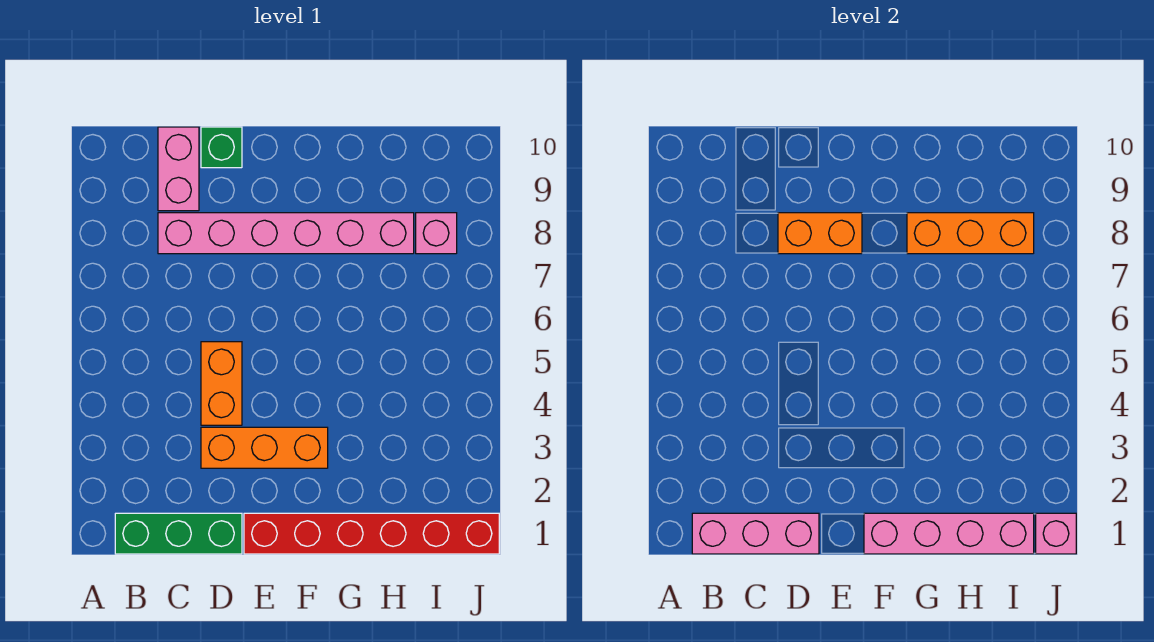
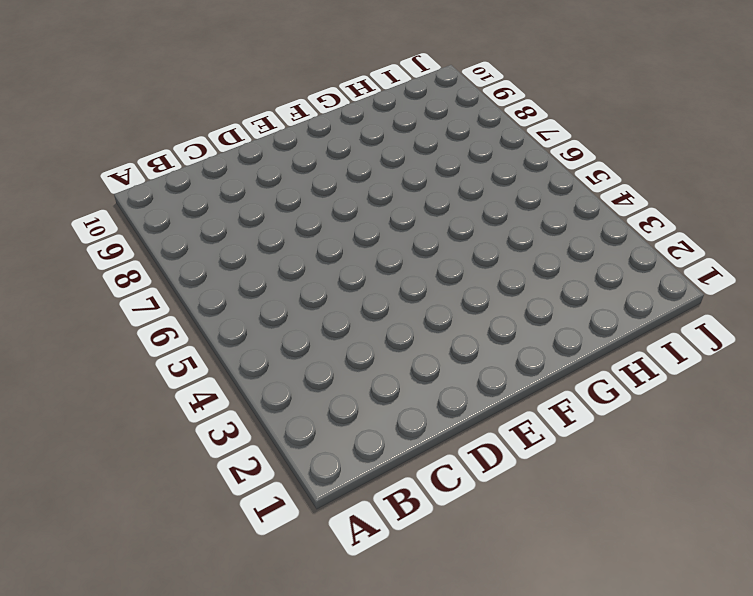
none -> green 1x3 brick [115,513,242,554]
none -> pink 1x6 brick [158,213,414,254]
none -> pink 1x2 brick [158,127,199,211]

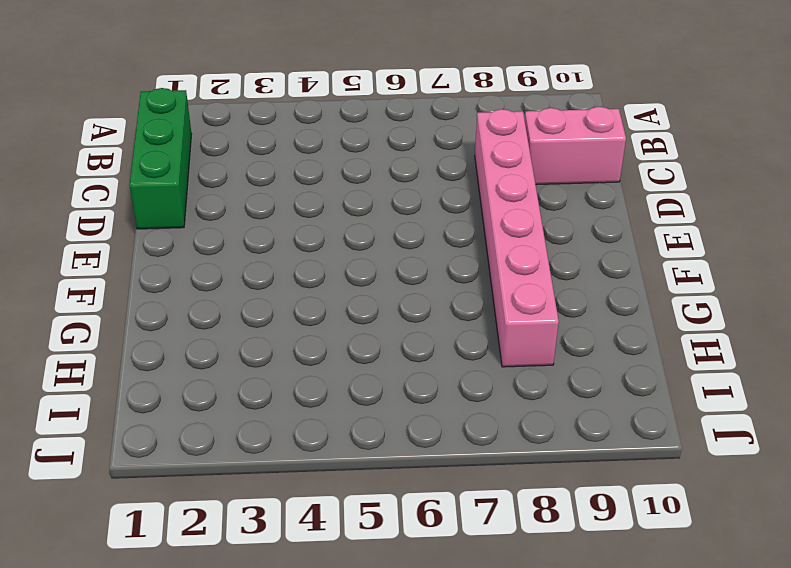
none -> orange 1x3 brick [201,427,328,468]
none -> orange 1x2 brick [201,342,242,425]
none -> green 1x1 brick [201,127,242,168]

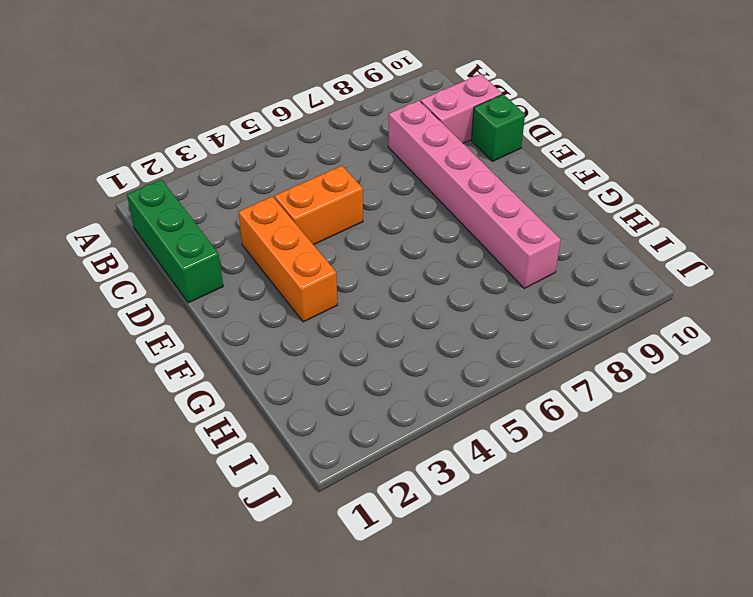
none -> red 1x6 brick [244,513,499,554]
none -> pink 1x1 brick [416,213,457,254]
none -> pink 1x3 brick [692,513,819,554]

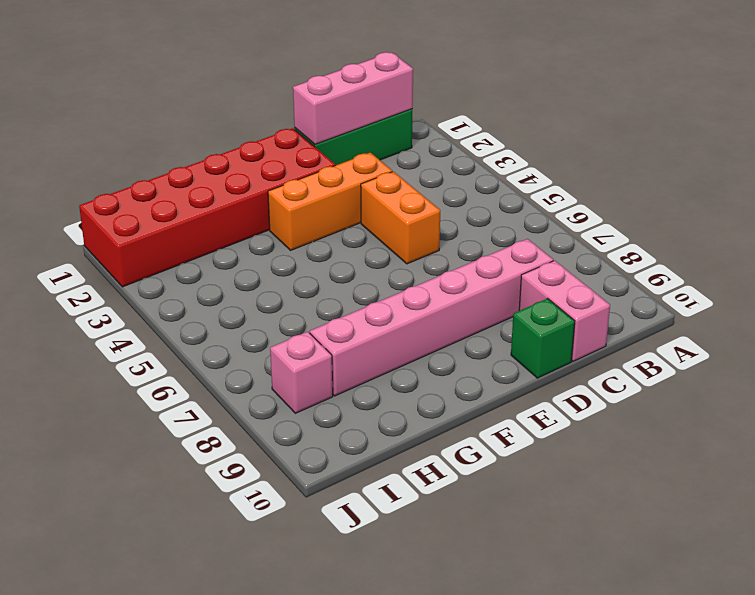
red 2x6 brick [79,128,335,287] -> red 1x6 brick [244,513,499,554]
none -> orange 1x2 brick [778,213,862,254]
none -> pink 1x4 brick [864,513,1034,554]
none -> orange 1x3 brick [907,213,1034,254]

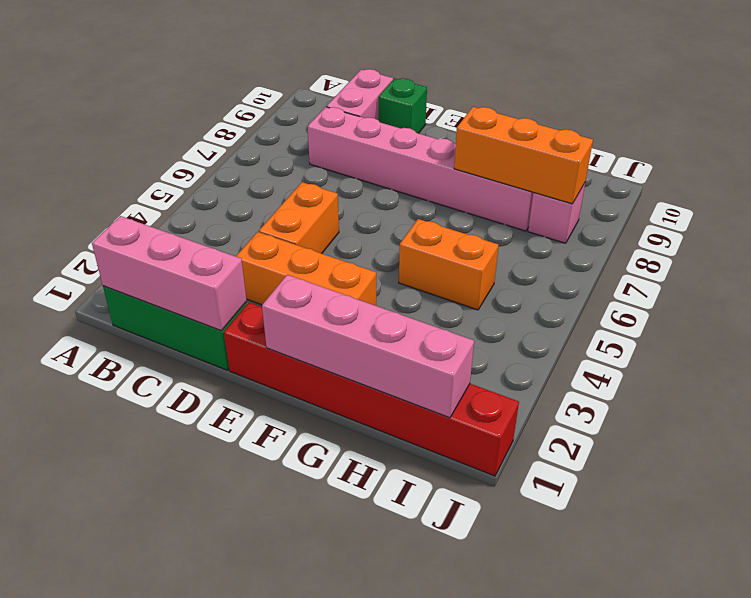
orange 1x2 brick [399,219,499,310] -> orange 1x2 brick moved to [778,213,862,254]
none -> pink 1x1 brick [1036,513,1076,554]

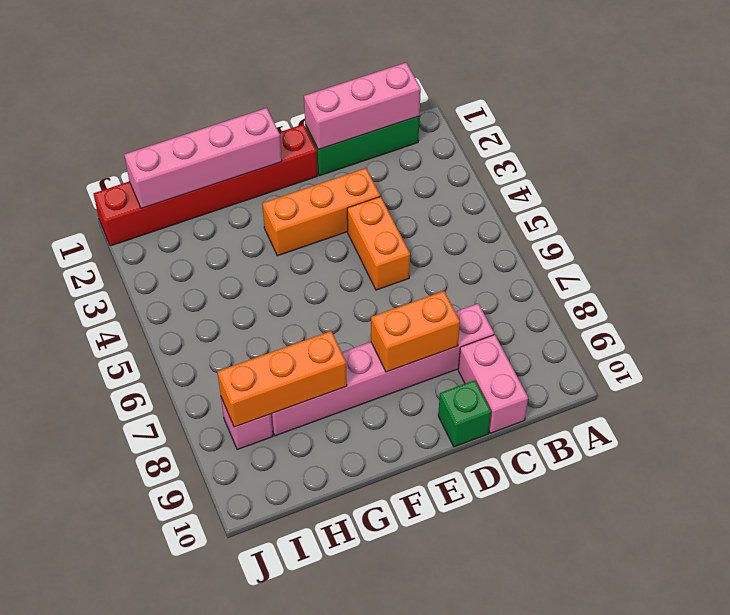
none -> pink 1x1 brick [1036,513,1076,554]

